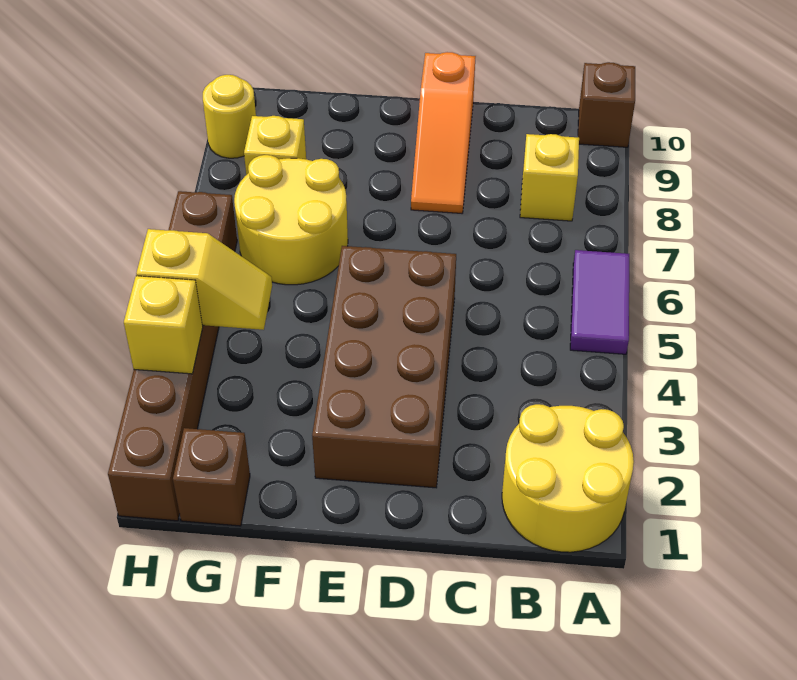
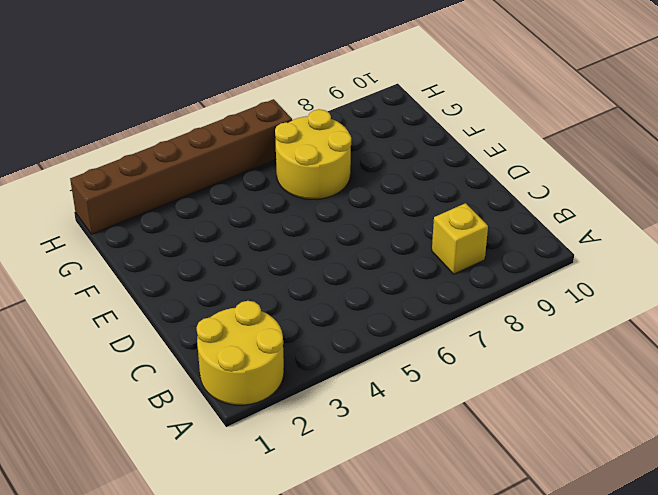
none -> purple 1x2 tile [570,250,629,354]
none -> brown 1x1 brick [578,62,635,147]
none -> brown 2x4 brick [312,246,456,488]

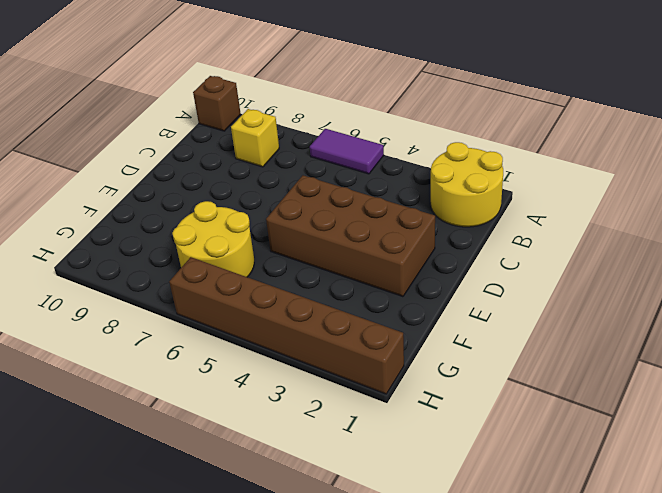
none -> orange 1x3 slope [411,52,476,213]
none -> brown 1x1 brick [173,428,250,526]
none -> yellow 1x1 brick [244,116,306,175]

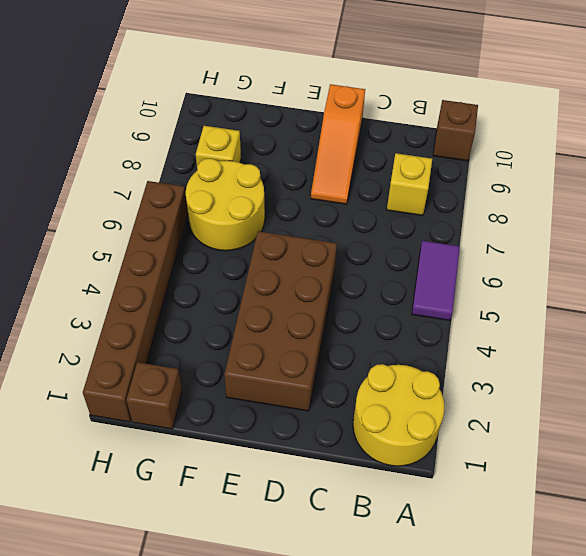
none -> yellow 1x1 round brick [203,75,256,158]
none -> yellow 1x2 slope [136,229,272,330]
none -> yellow 1x1 brick [124,276,203,374]

